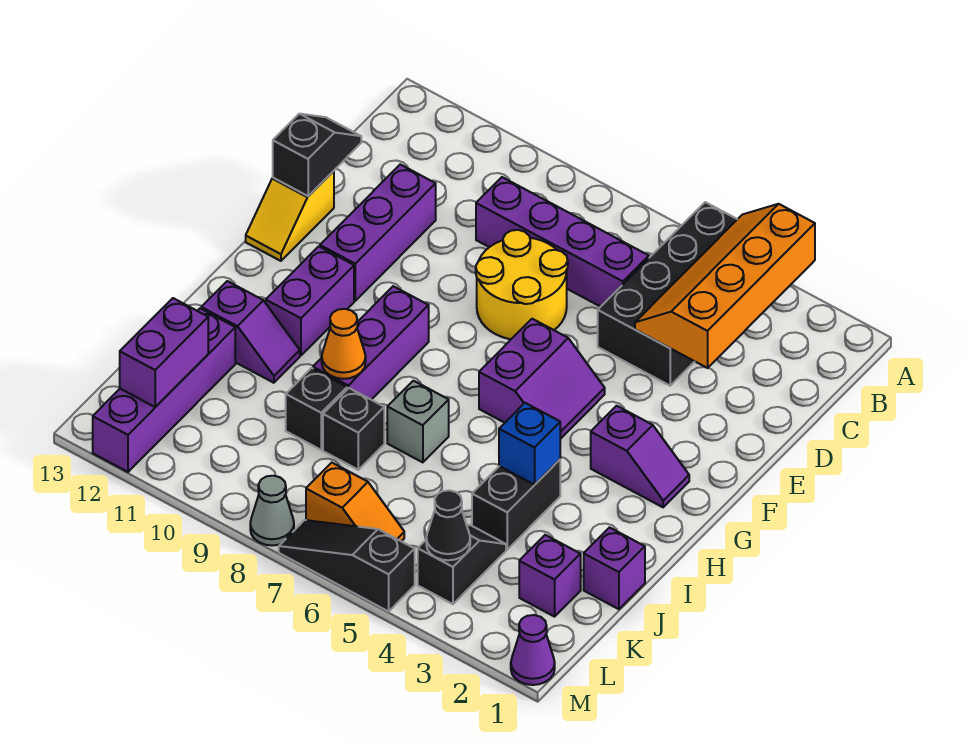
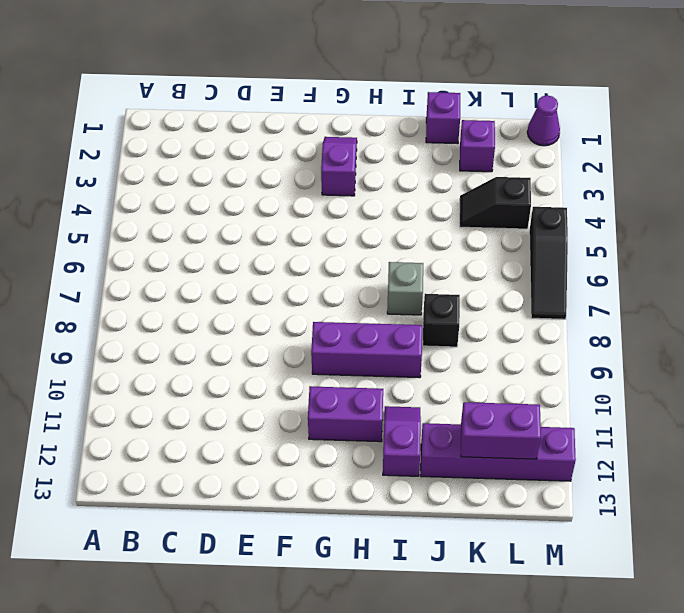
none -> black 2x4 brick [598,202,737,386]
none -> purple 1x4 brick [476,177,649,307]
none -> yellow 2x2 round brick [476,230,568,339]

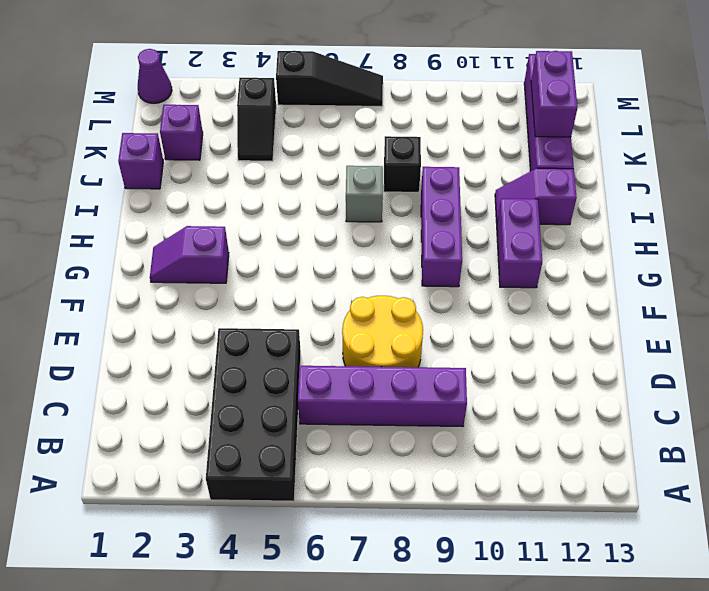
none -> purple 1x3 brick [320,164,436,301]
none -> yellow 1x2 slope [246,171,334,261]
none -> purple 2x2 slope [479,319,605,439]

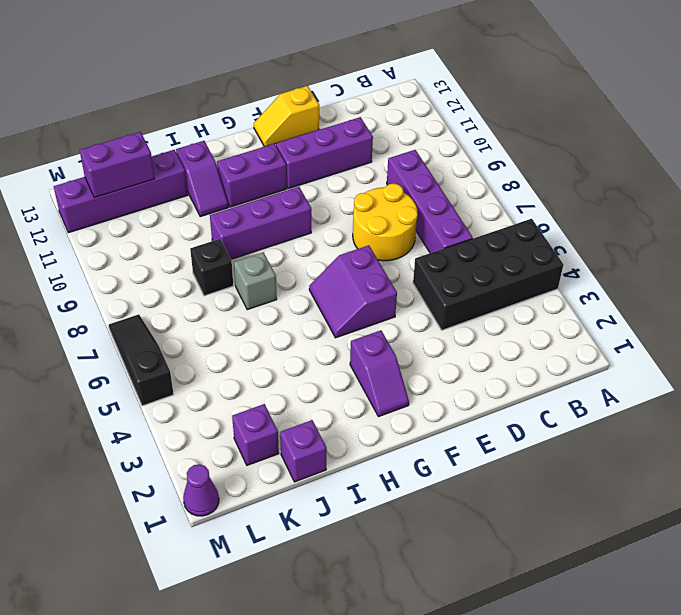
purple 2x2 slope [309,245,397,338] -> purple 2x2 slope turned to [479,319,605,439]
none -> black 1x2 brick [472,460,560,549]
none -> black 1x1 brick [286,368,347,450]
none -> black 1x2 slope [418,525,506,604]

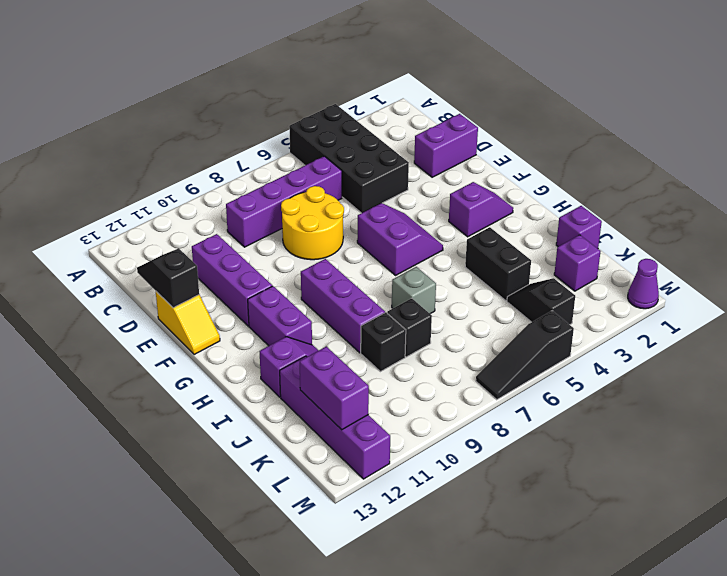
purple 1x2 brick [414,114,478,177] -> none
none -> orange 1x2 slope [306,463,404,541]
none -> grey 1x1 cone [250,476,294,546]
none -> orange 2x4 slope [635,204,815,368]

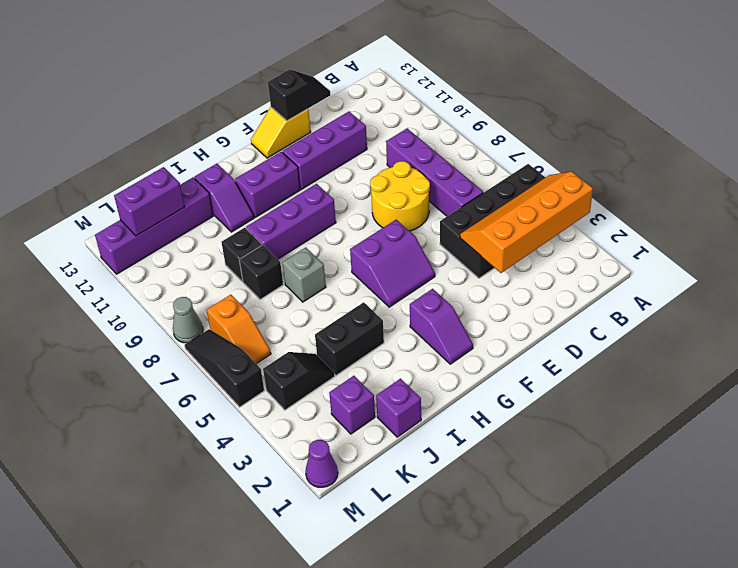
none -> blue 1x1 brick [499,403,560,485]
none -> orange 1x1 cone [322,309,366,379]
none -> black 1x1 cone [426,490,470,560]

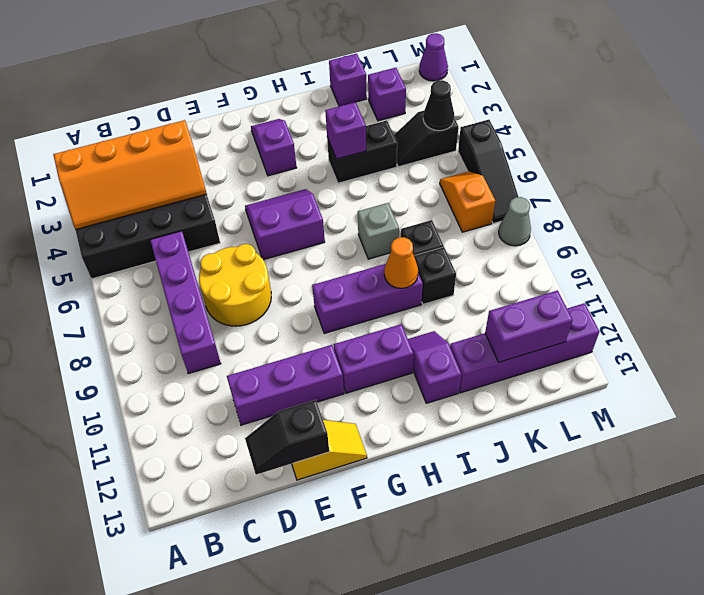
purple 1x1 brick [325,102,366,159] -> blue 1x1 brick [499,403,560,485]

